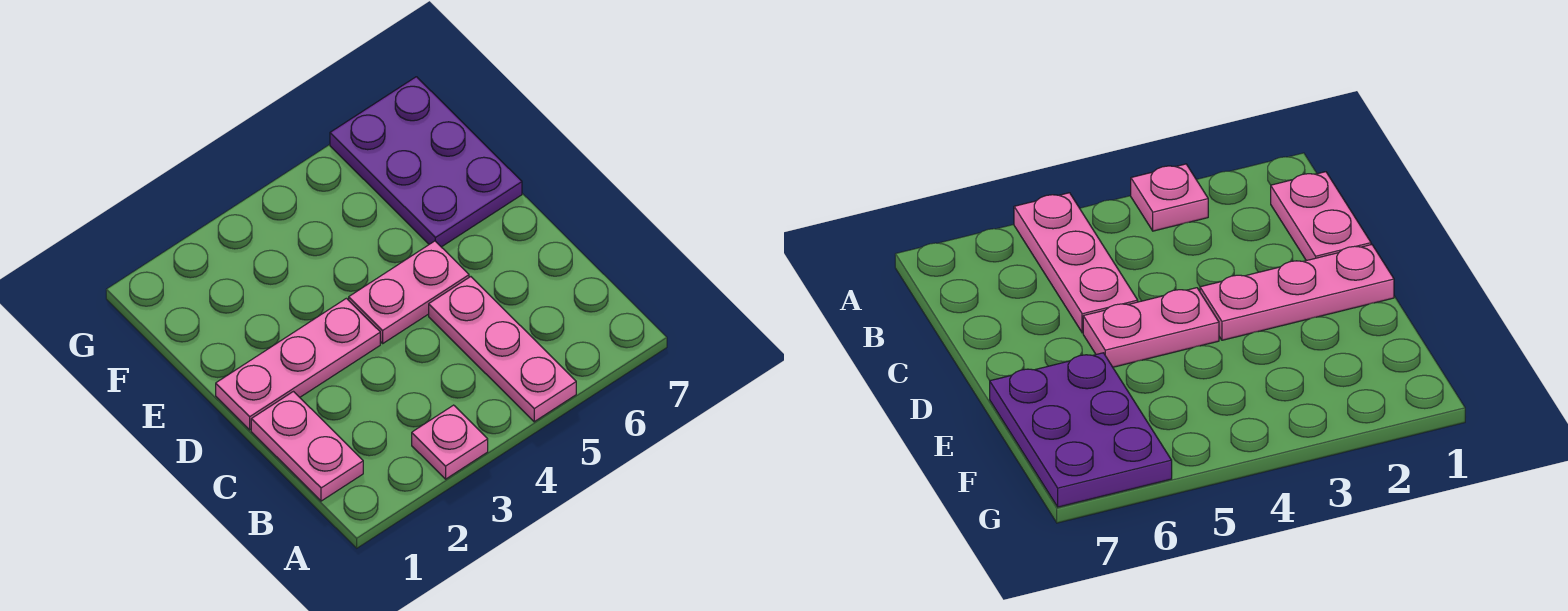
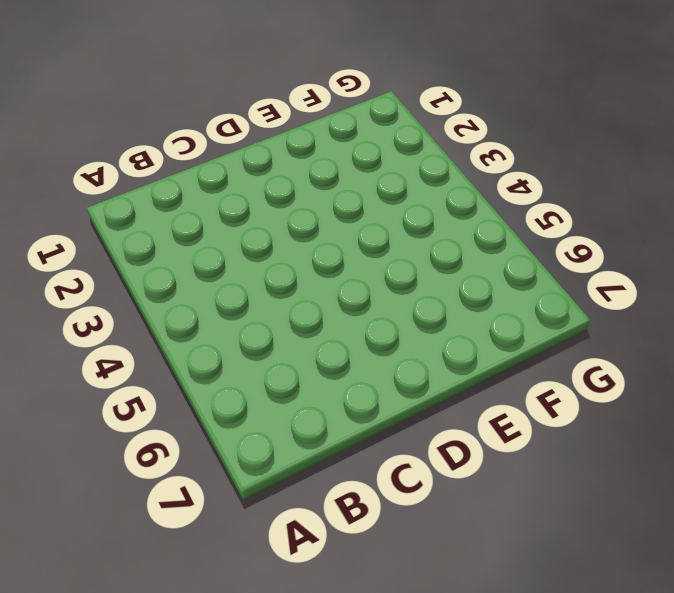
none -> pink 1x1 plate [412,405,488,479]
none -> pink 1x3 plate [429,277,576,422]

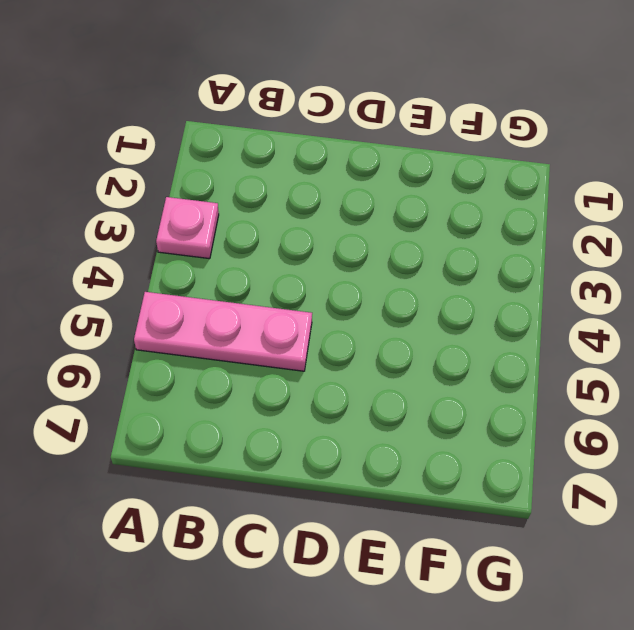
none -> pink 1x2 plate [251,392,363,501]
none -> pink 1x3 plate [216,298,380,430]

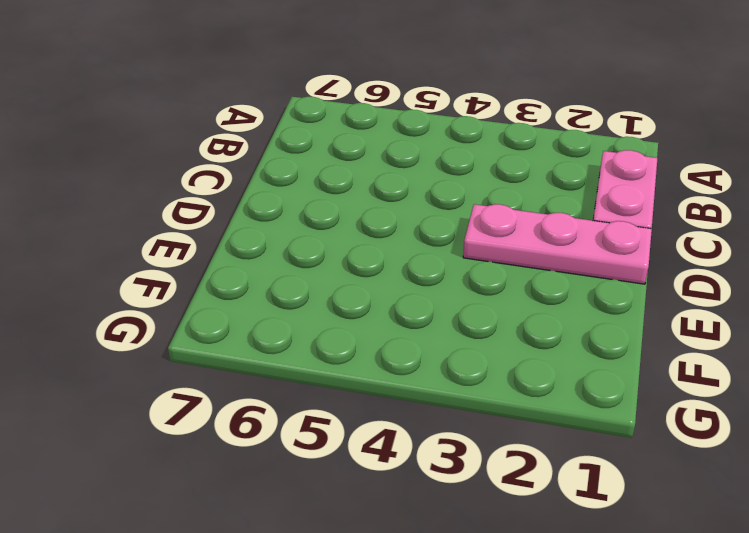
none -> pink 1x1 plate [412,405,488,479]
none -> pink 1x3 plate [429,277,576,422]

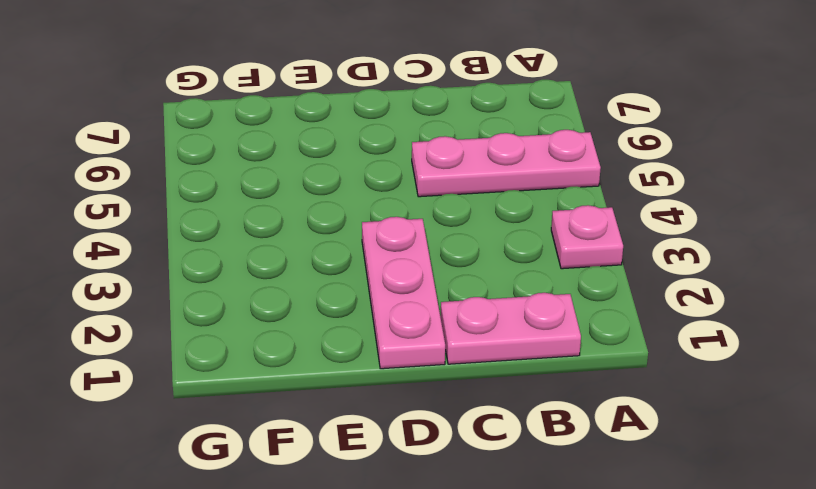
none -> pink 1x2 plate [349,241,469,343]
none -> purple 2x3 plate [330,77,522,247]

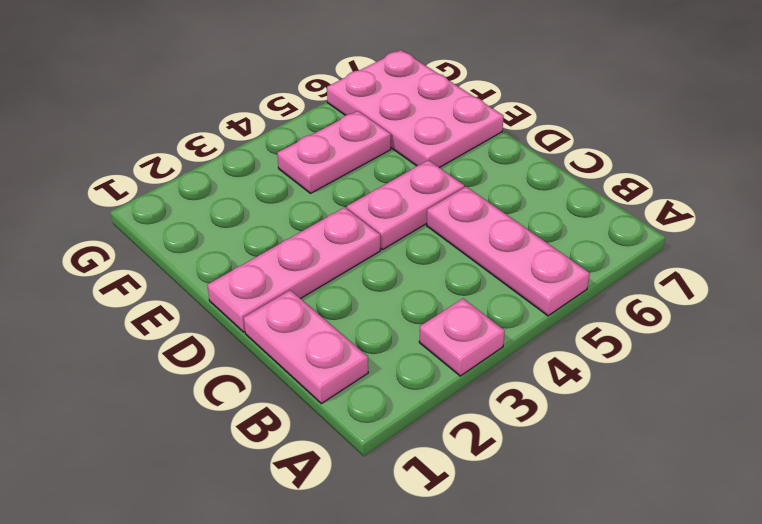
pink 2x3 plate [327,50,504,168] -> purple 2x3 plate [330,77,522,247]
pink 1x2 plate [277,111,391,193] -> none

